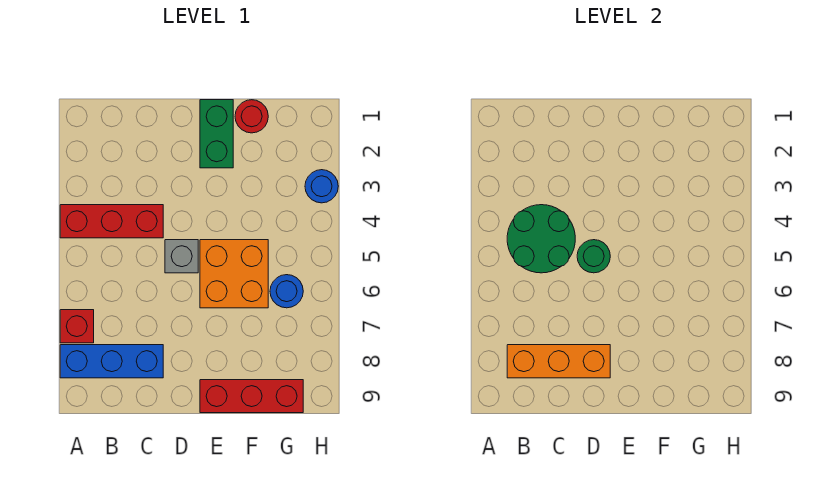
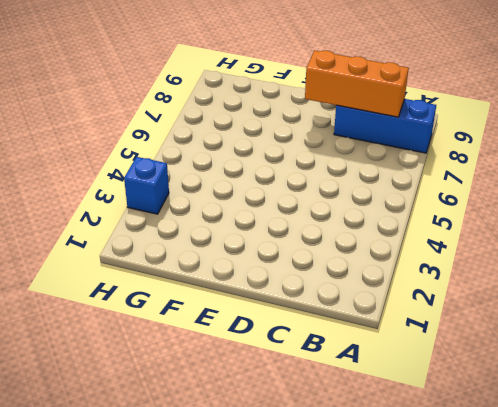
blue 1x1 brick [124,157,169,214] -> blue 1x1 round brick [305,170,338,203]
none -> red 1x3 brick [60,205,163,238]
none -> red 1x1 brick [60,310,94,343]
none -> grey 1x1 brick [165,240,198,273]

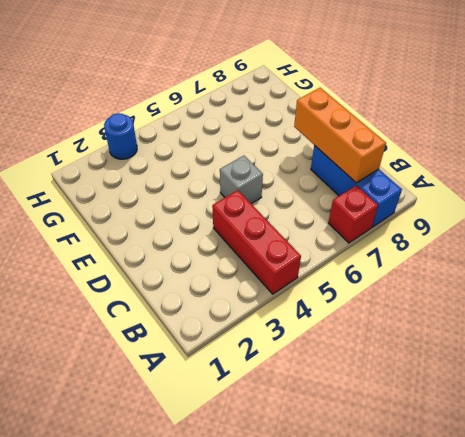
none -> green 1x2 brick [200,100,233,168]
none -> orange 2x2 brick [200,240,268,308]
none -> red 1x3 brick [200,380,303,413]

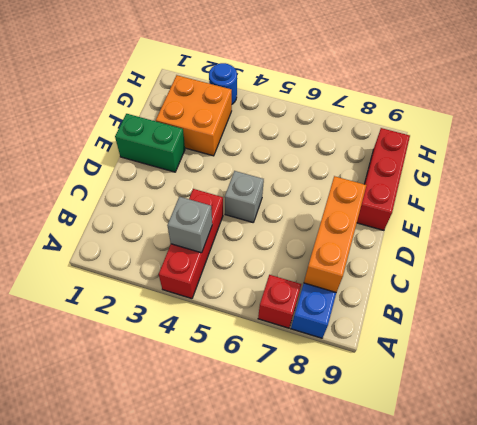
grey 1x1 brick [167,197,212,253] -> green 2x2 round brick [507,205,575,273]
orange 2x2 brick [156,75,232,156] -> orange 2x2 brick moved to [200,240,268,308]
none -> red 1x1 round brick [235,100,268,133]
none -> blue 1x1 round brick [270,275,303,308]
none -> green 1x1 round brick [577,240,610,273]

